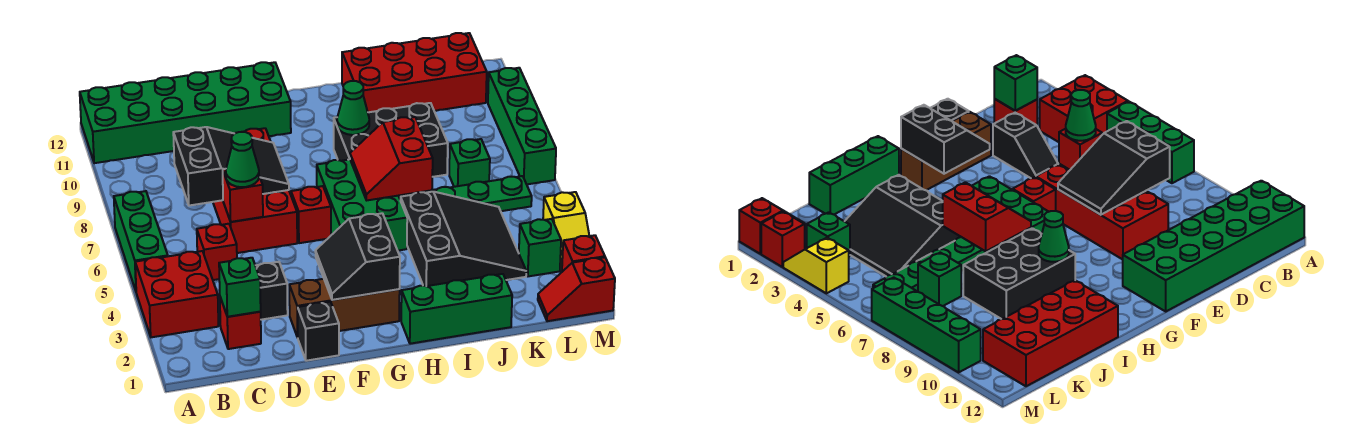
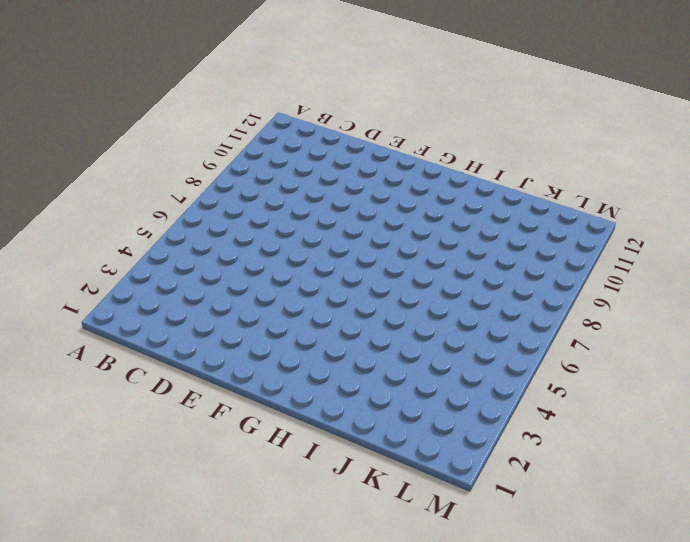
none -> red 2x2 brick [135,251,218,337]
none -> green 1x3 brick [114,191,168,291]
none -> green 2x6 brick [80,62,291,163]

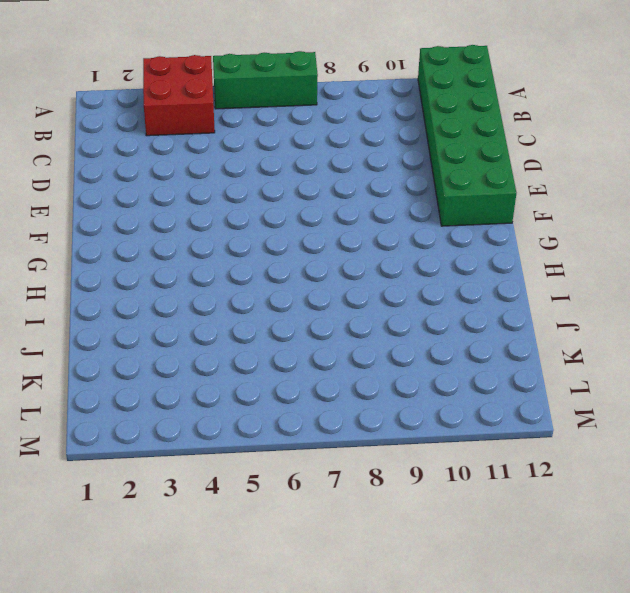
none -> red 1x1 brick [220,297,261,349]
none -> red 1x1 brick [197,224,237,280]
none -> black 1x2 slope [255,262,288,320]

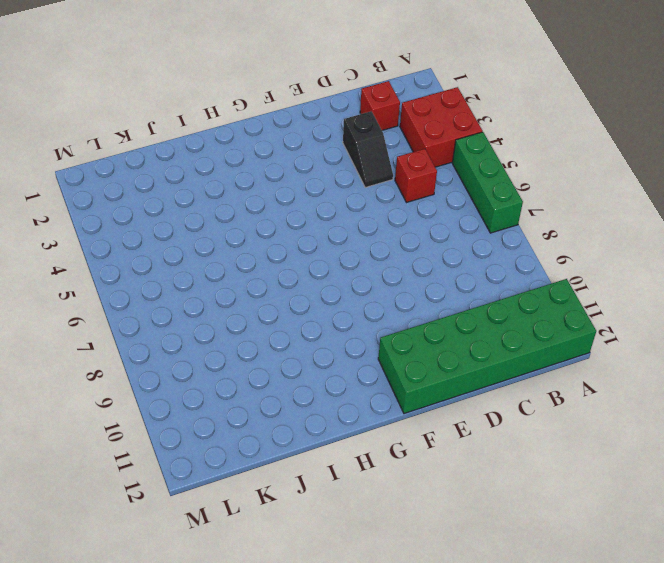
none -> red 2x4 brick [213,128,297,253]
none -> black 1x1 brick [298,302,339,361]
none -> brown 1x3 brick [289,279,400,338]

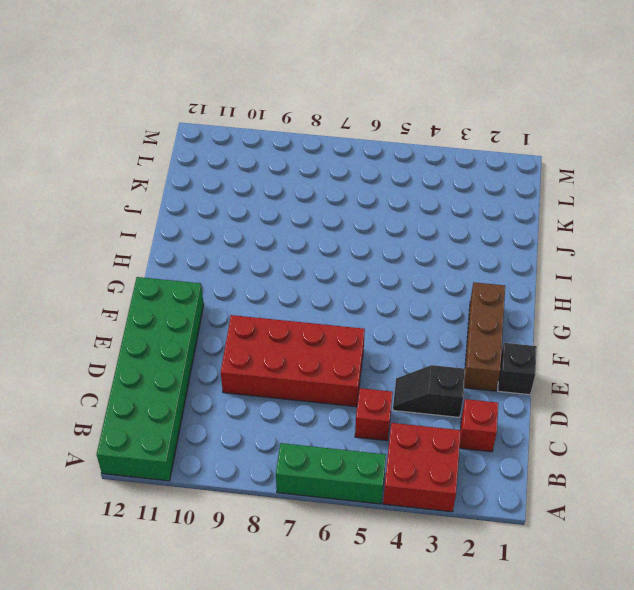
none -> red 1x1 brick [291,186,331,243]
none -> green 2x3 brick [317,159,407,251]
none -> green 1x3 brick [401,274,512,344]

